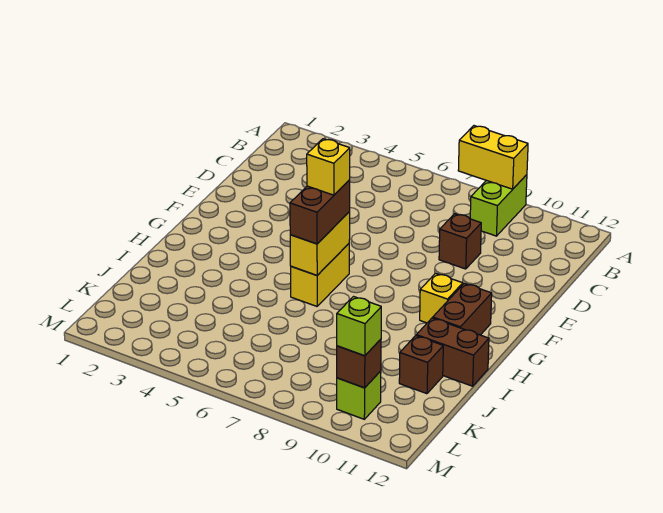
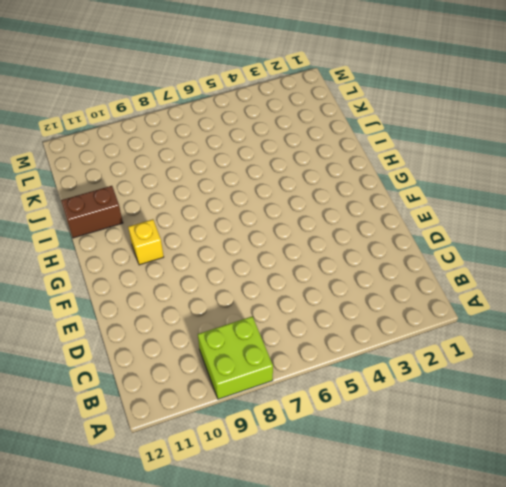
lime 2x2 brick [198,317,273,399] -> lime 1x2 brick [470,175,527,236]
none -> brown 1x1 brick [439,214,481,269]
none -> yellow 1x2 brick [291,244,349,306]
none -> brown 1x2 brick [433,283,492,335]

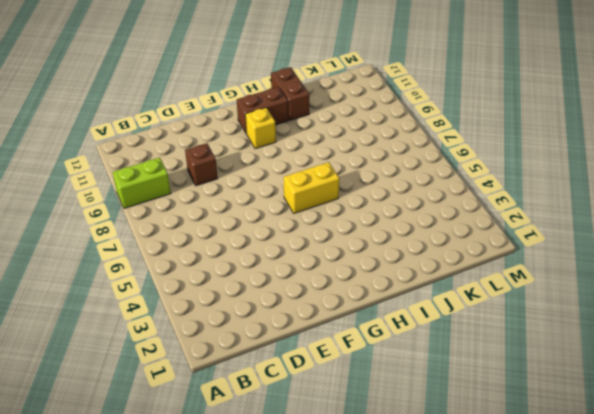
none -> brown 1x1 brick [399,336,443,394]
none -> lime 1x1 brick [337,371,381,419]
none -> yellow 1x2 brick [458,126,528,189]

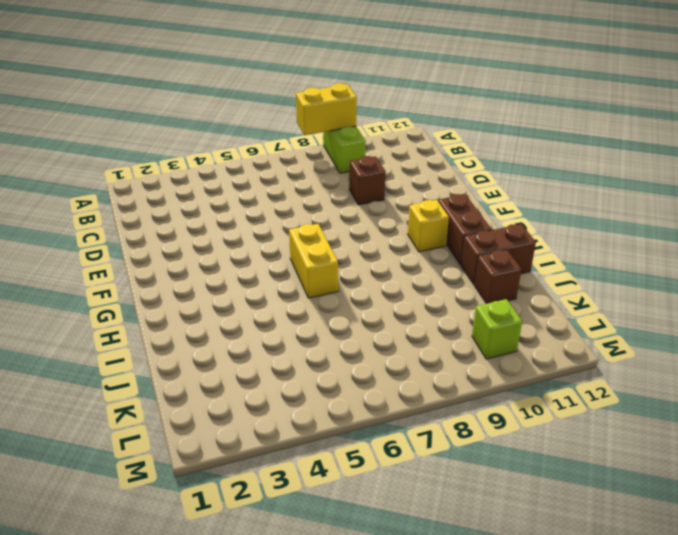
none -> yellow 1x2 brick [290,212,350,275]
none -> brown 1x1 brick [337,339,381,388]
none -> brown 1x2 brick [290,180,350,244]

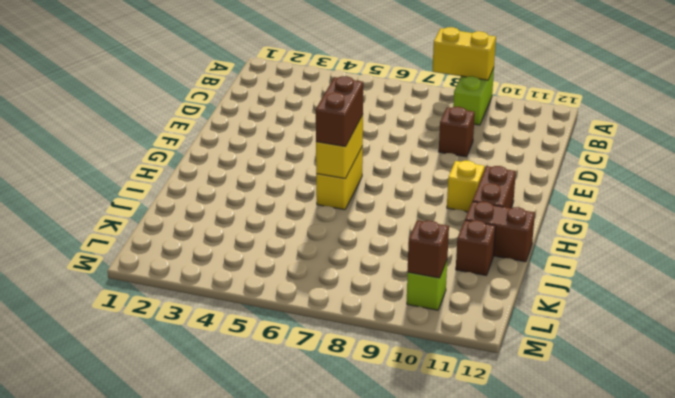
none -> lime 1x1 brick [337,297,381,356]
none -> yellow 1x1 brick [307,139,350,195]

